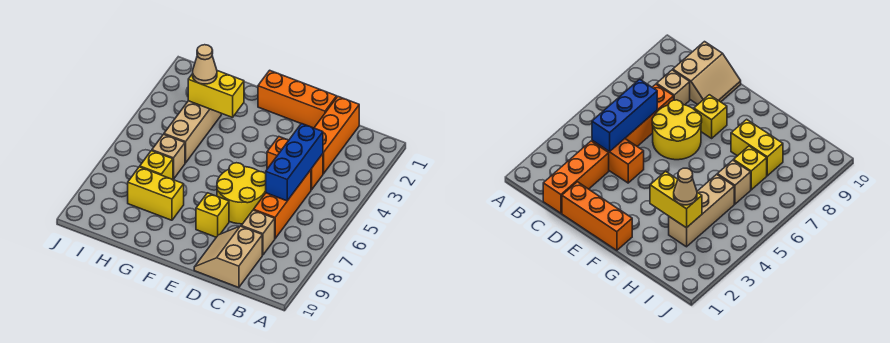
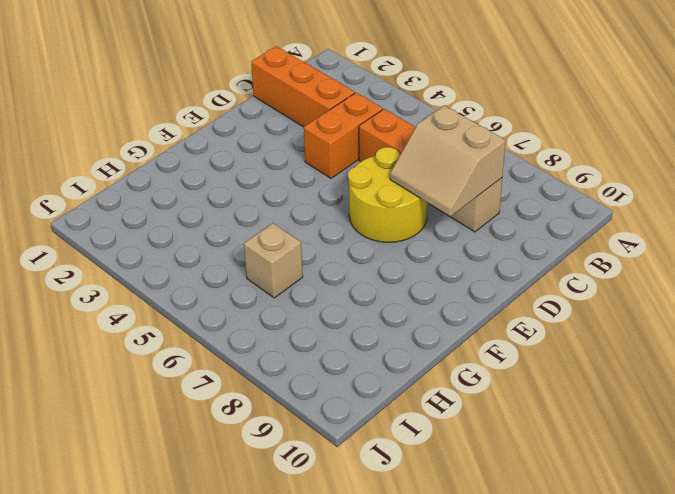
tan 2x2 slope [390,105,506,216] -> tan 2x2 slope moved to [194,226,262,288]
none -> orange 1x3 brick [258,70,337,128]
none -> yellow 1x1 brick [196,193,229,237]
none -> yellow 1x2 brick [128,167,184,220]

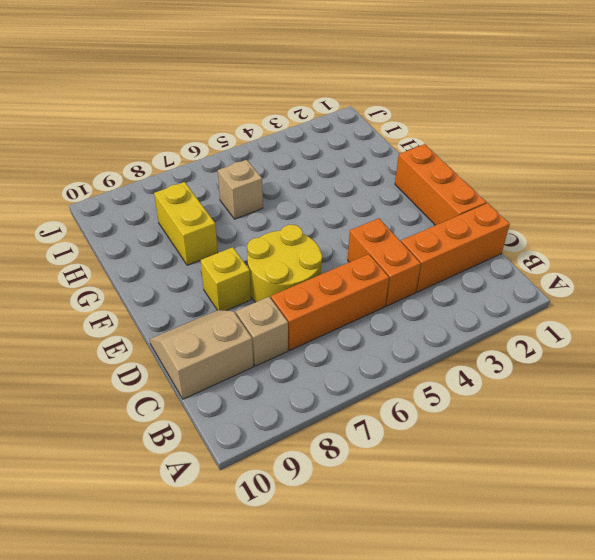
none -> tan 1x3 brick [164,101,221,163]
none -> yellow 1x1 brick [140,151,173,179]
none -> blue 1x3 brick [266,124,323,201]

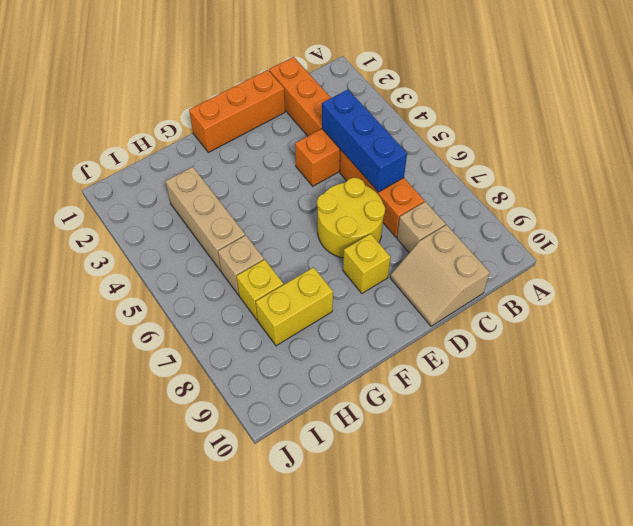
none -> yellow 1x2 brick [188,71,244,117]
none -> tan 1x1 cone [193,45,217,84]

